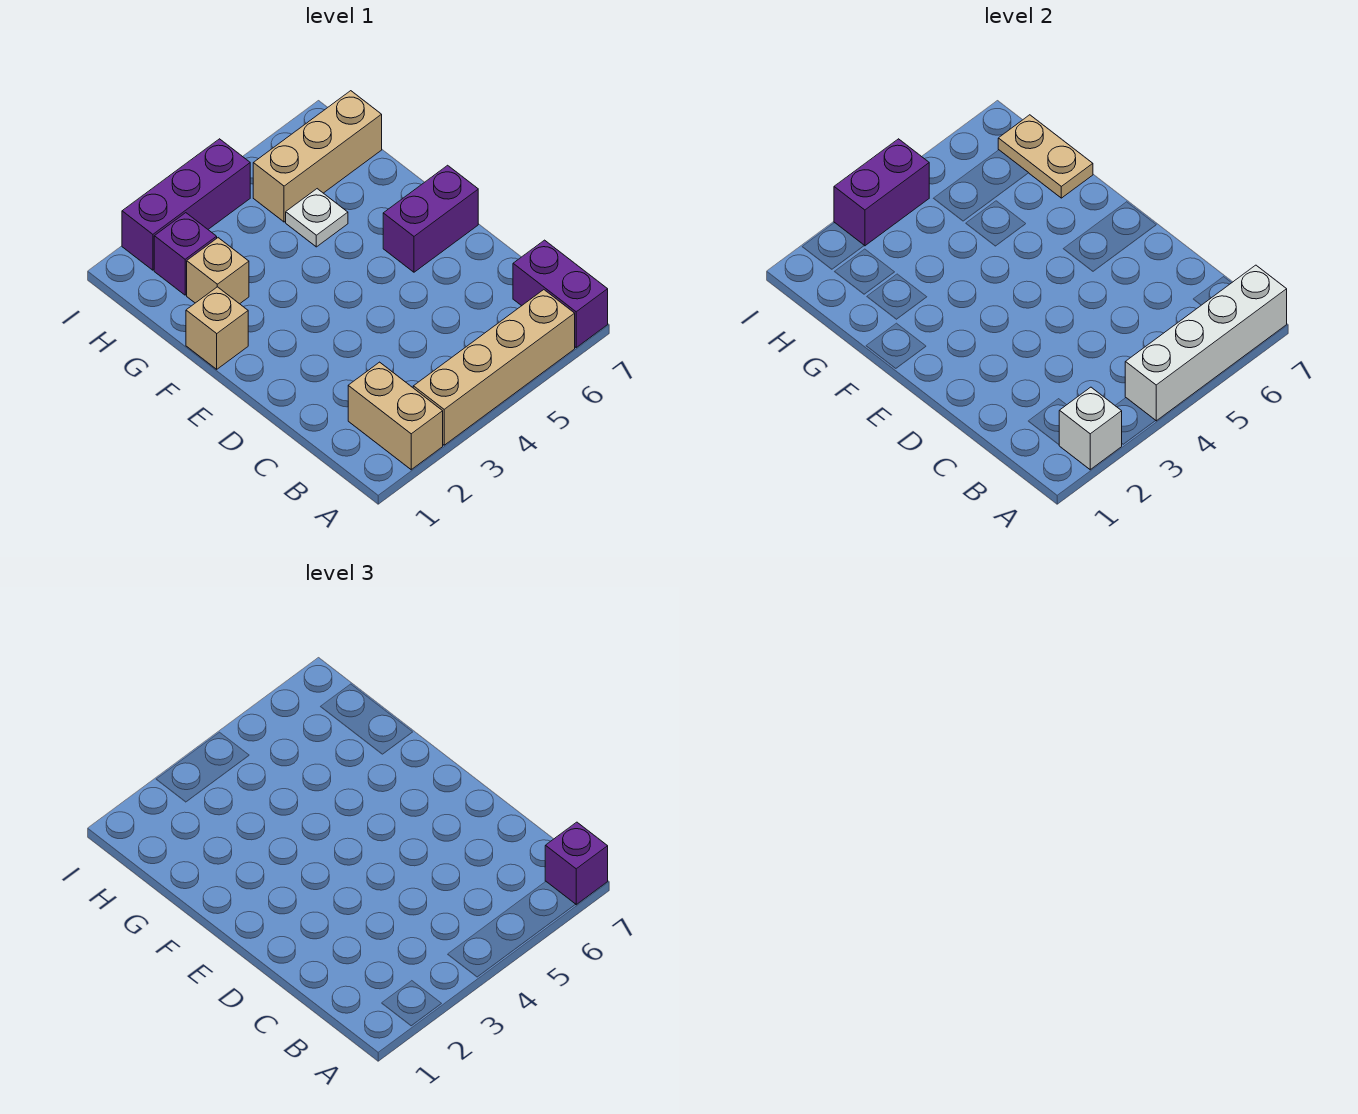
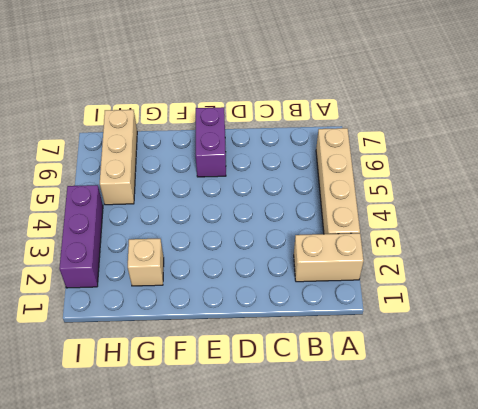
none -> purple 1x2 brick [513,240,608,348]
none -> tan 1x1 brick [186,287,248,369]
none -> white 1x1 plate [286,189,348,247]

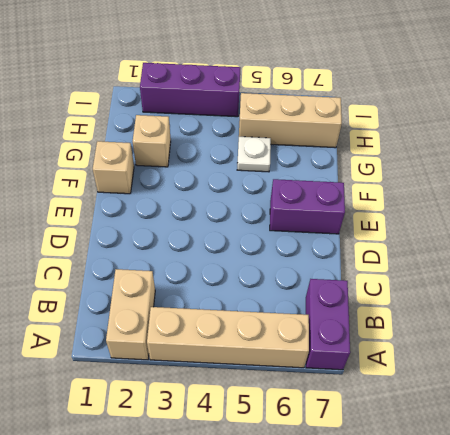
none -> purple 1x1 brick [154,213,217,295]
none -> white 1x1 brick [1059,387,1122,470]
none -> white 1x4 brick [1125,265,1287,421]

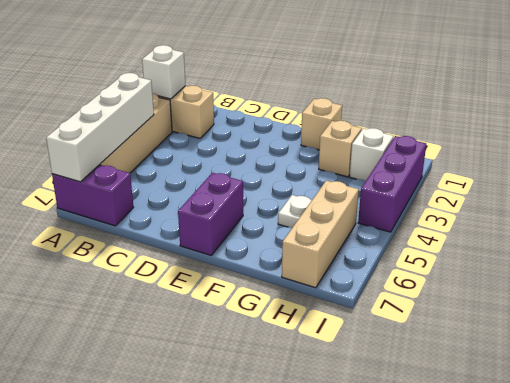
white 1x1 brick [350,128,394,181] -> purple 1x1 brick [154,213,217,295]
none -> tan 1x2 plate [998,115,1093,198]
none -> purple 1x2 brick [834,139,929,246]
none -> purple 1x1 brick [545,822,608,905]

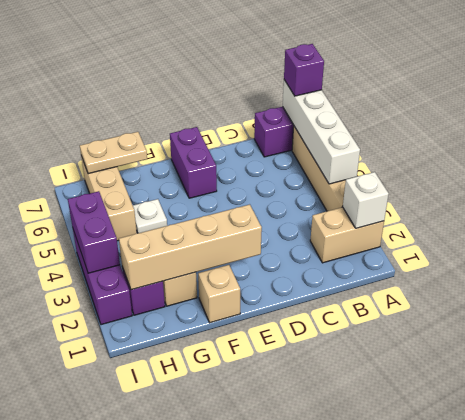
tan 1x4 brick [119,204,262,290] -> none

